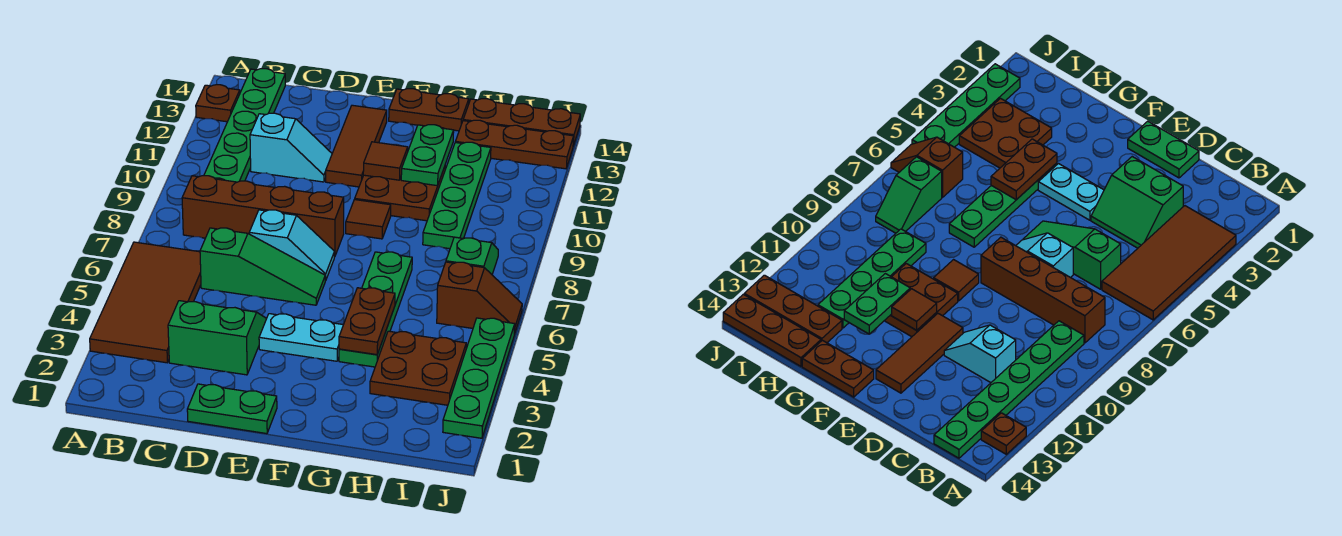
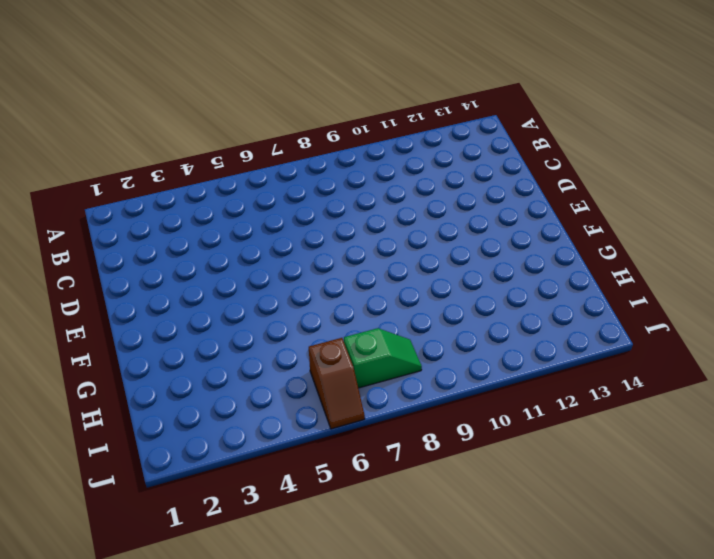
none -> brown 2x4 tile [90,242,201,363]
none -> brown 1x1 plate [196,85,240,122]
none -> brown 1x4 brick [182,176,344,257]

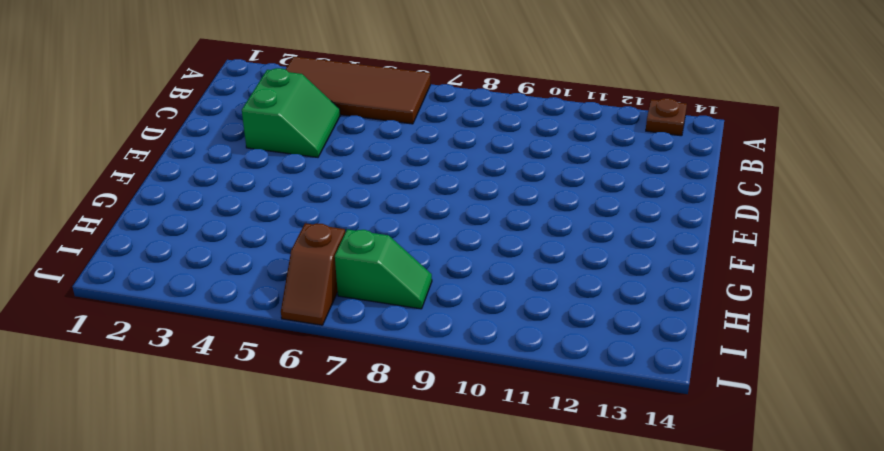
none -> brown 1x4 brick [182,176,344,257]
none -> green 1x6 plate [204,69,285,182]
none -> green 1x3 slope [200,228,325,305]

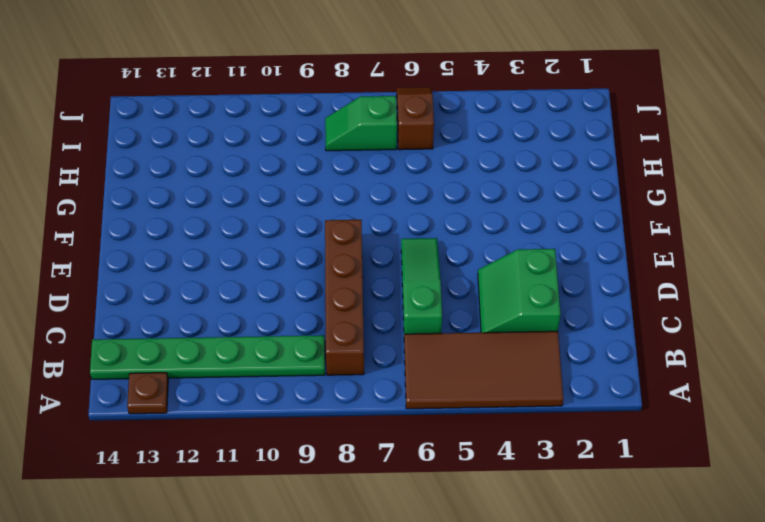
none -> cyan 1x2 slope [250,113,332,182]
none -> green 1x2 plate [187,384,277,434]
none -> cyan 1x2 slope [249,210,334,281]

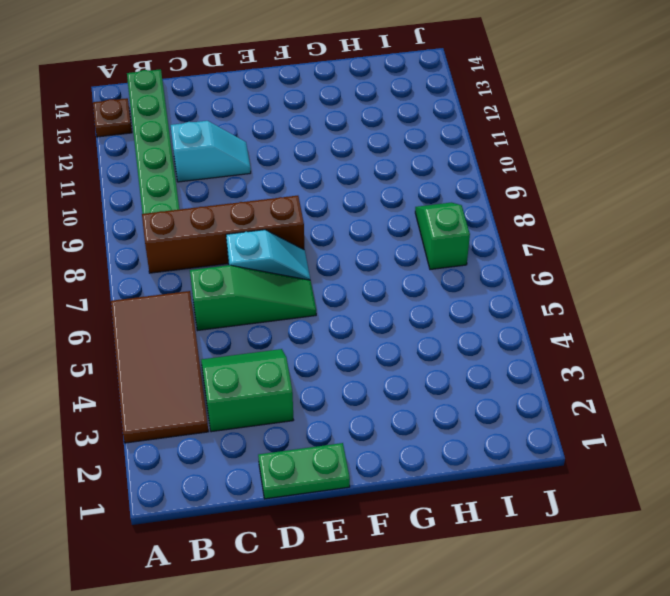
none -> cyan 1x2 plate [259,314,343,361]
none -> brown 1x3 tile [326,105,387,187]
none -> brown 1x1 tile [346,200,391,239]

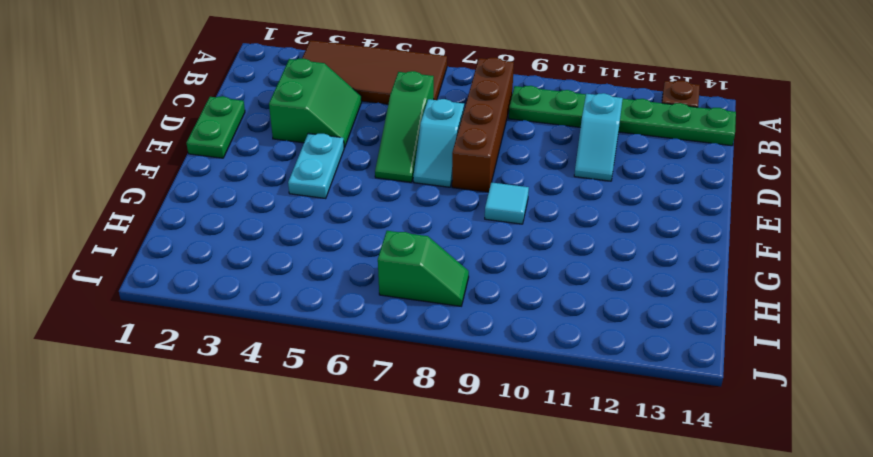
cyan 1x1 tile [485,182,529,224] -> brown 1x1 tile [346,200,391,239]
none -> brown 1x3 tile [326,105,387,187]
none -> brown 2x2 plate [355,167,445,221]
none -> brown 1x2 plate [389,89,469,131]

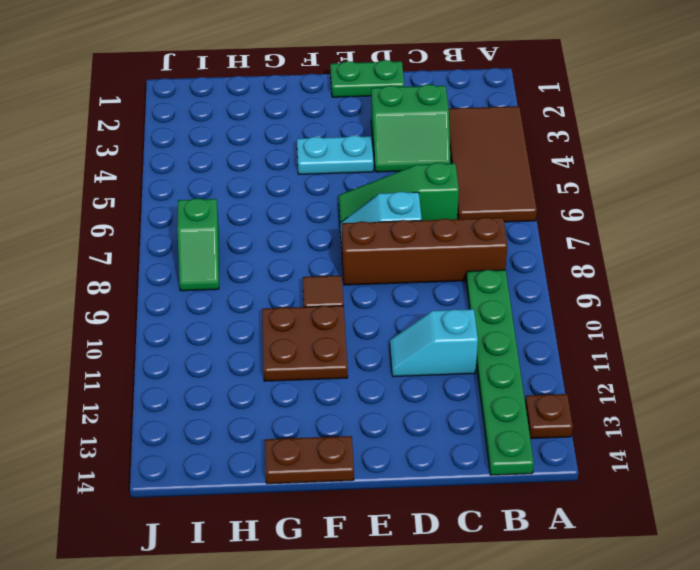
none -> brown 1x3 tile [326,105,387,187]
none -> green 1x4 plate [339,252,412,367]
none -> brown 2x2 plate [370,331,466,405]

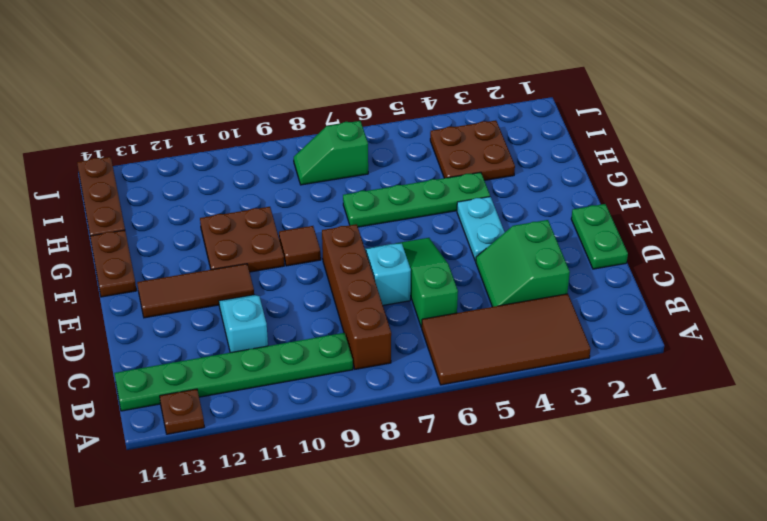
none -> green 1x4 plate [423,142,491,249]
none -> brown 1x3 plate [455,120,574,169]
none -> brown 1x2 slope [437,262,522,334]

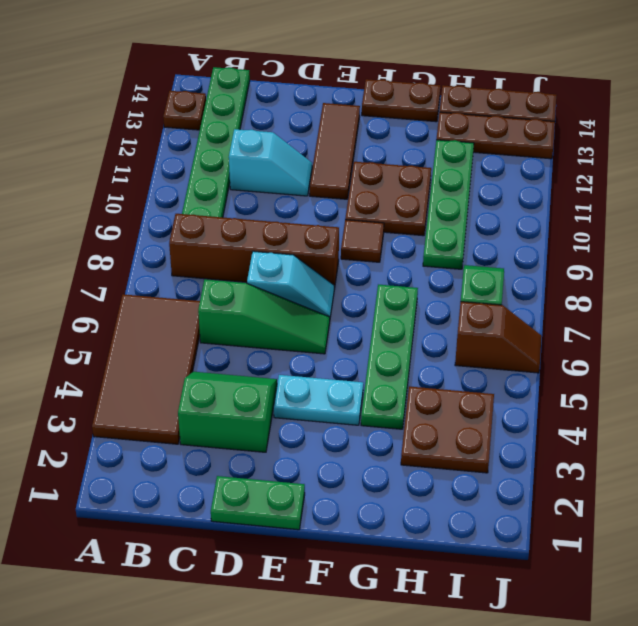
none -> green 1x4 plate [443,318,515,438]
none -> brown 1x1 tile [363,142,408,180]
none -> brown 1x2 plate [339,288,395,355]

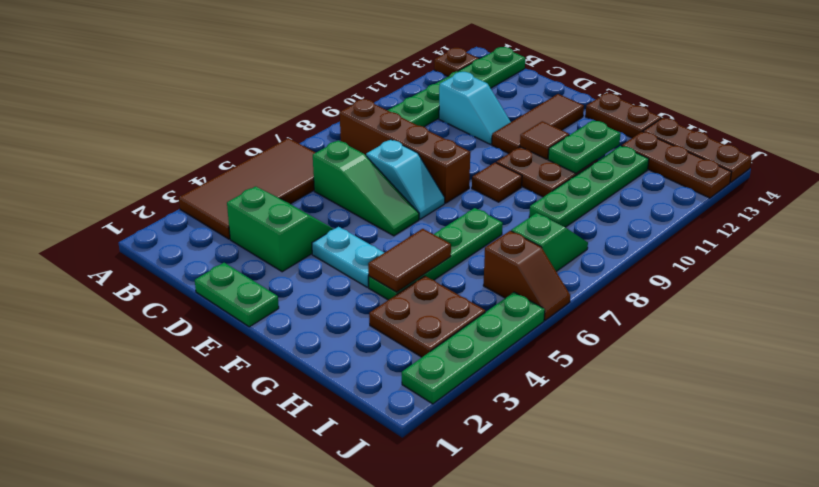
brown 1x2 tile [368,229,451,292] -> brown 1x2 plate [339,288,395,355]

